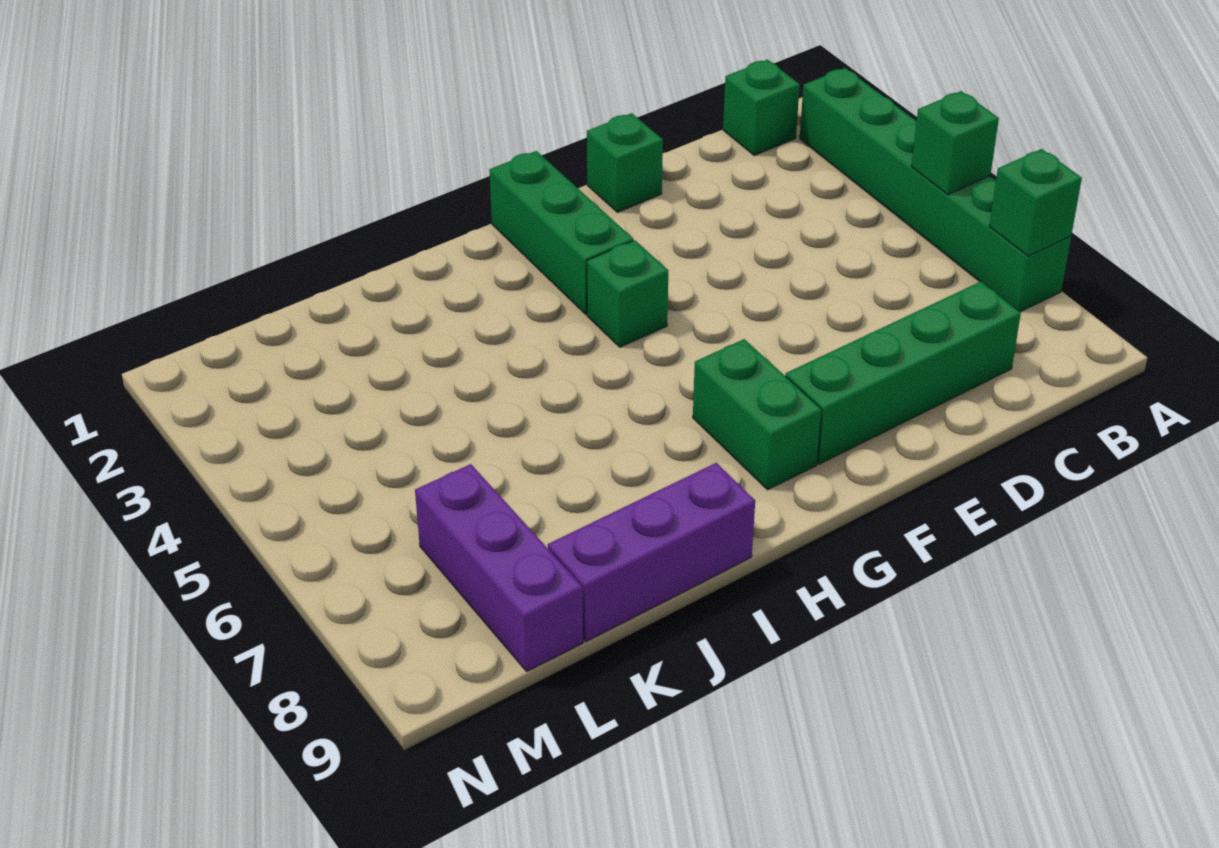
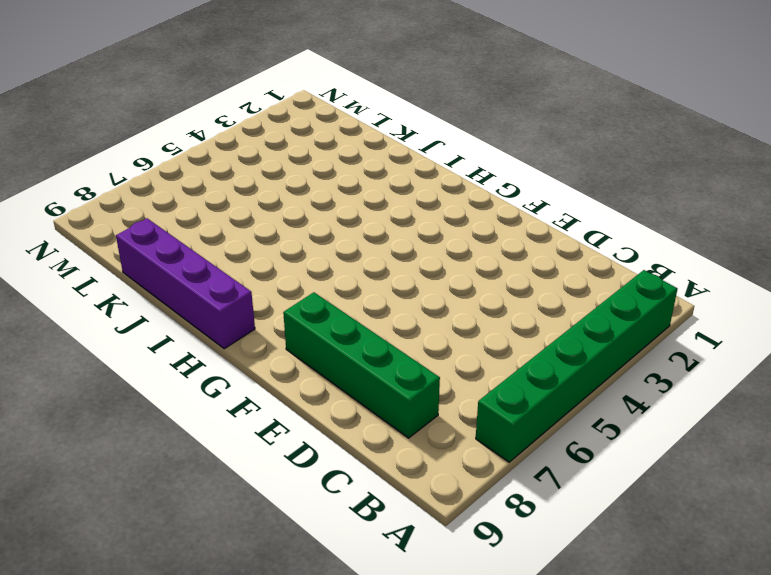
purple 1x4 brick [116,218,255,349] -> purple 1x3 brick [548,463,755,641]
none -> green 1x1 brick [723,60,800,156]
none -> green 1x1 brick [587,113,663,212]

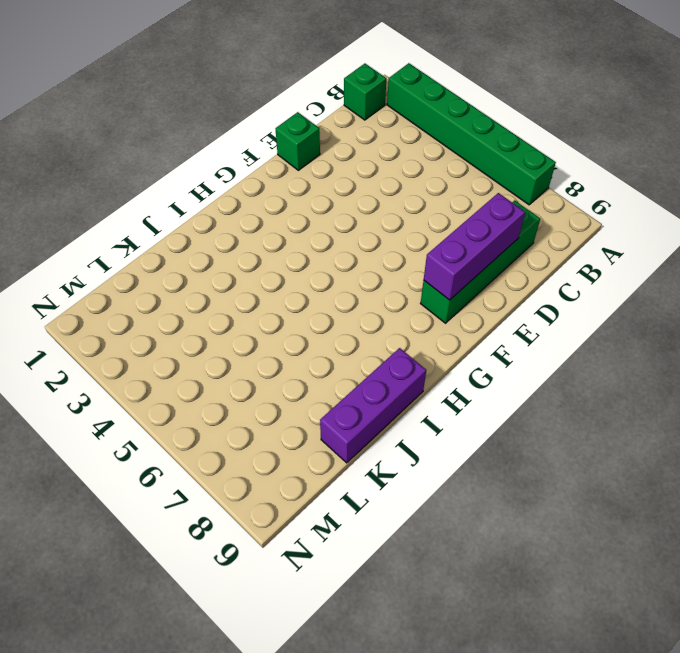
purple 1x3 brick [424,193,525,300] -> purple 1x3 brick turned to [415,464,583,671]
none -> green 1x3 brick [489,151,633,315]
none -> green 1x1 brick [587,240,668,347]

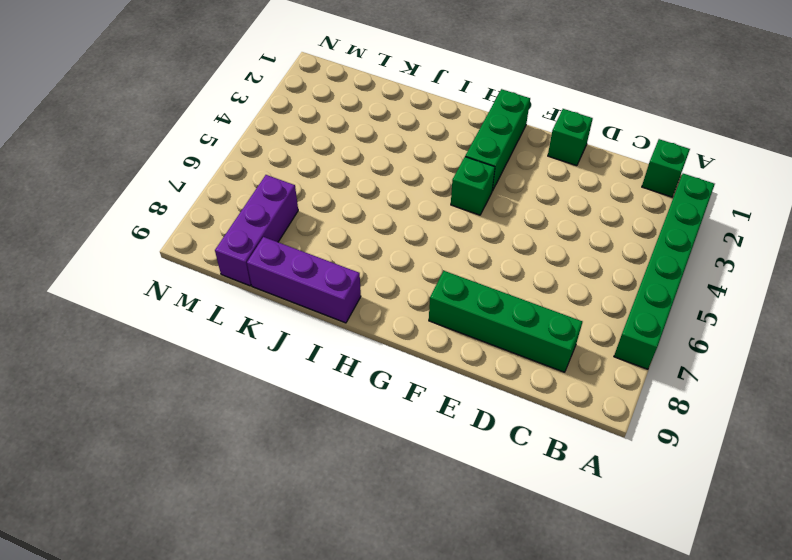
none -> green 1x2 brick [693,339,822,490]
none -> green 1x1 brick [911,91,999,194]

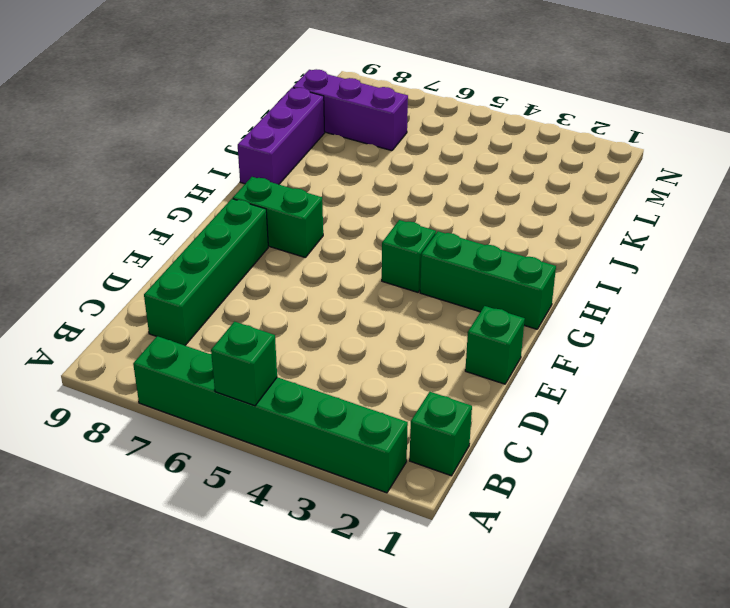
none -> green 1x1 brick [989,149,1082,256]

